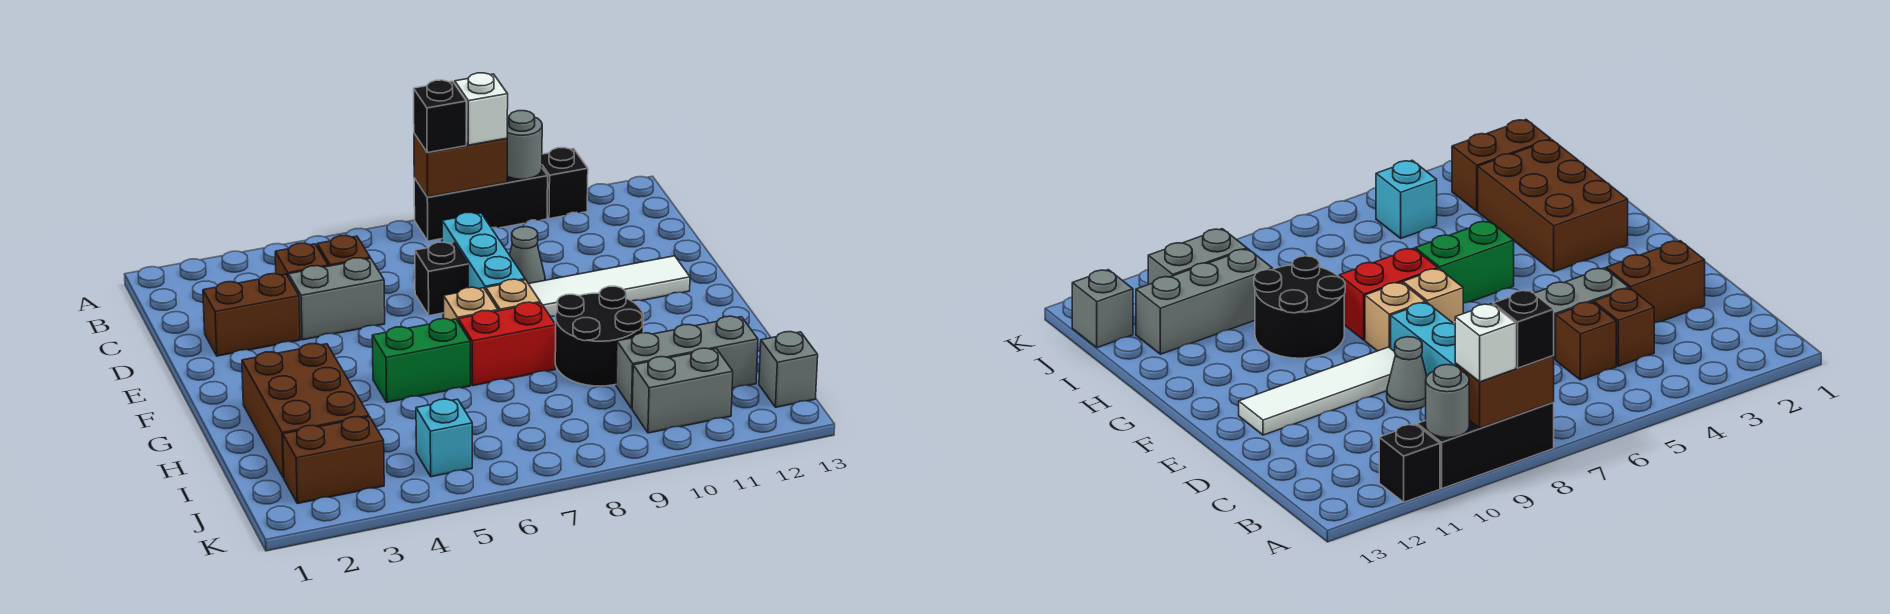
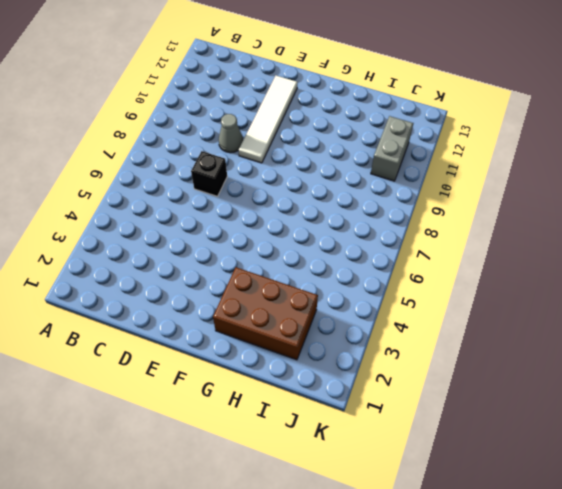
none -> black 1x3 brick [414,168,548,241]
none -> black 1x1 brick [542,148,588,219]
none -> brown 1x1 brick [275,243,328,276]

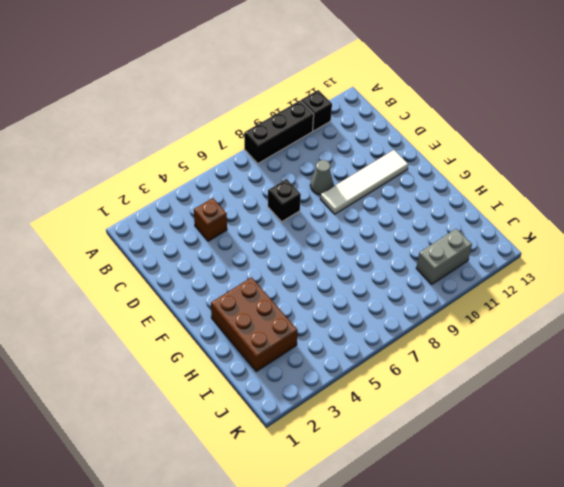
none -> brown 1x1 brick [317,236,370,266]
none -> cyan 1x3 brick [442,213,525,290]
none -> brown 1x2 brick [203,274,300,356]

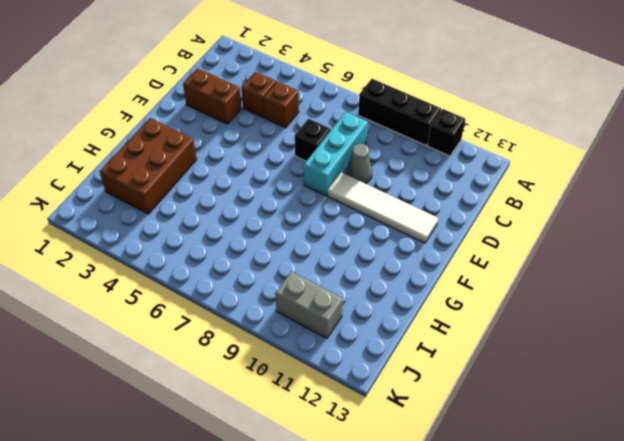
none -> grey 1x2 brick [288,258,385,340]
none -> tan 1x1 brick [444,287,498,321]
none -> tan 1x1 brick [486,279,540,311]

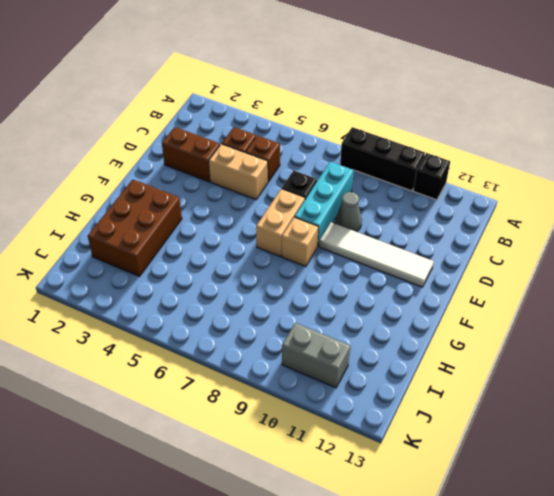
tan 1x2 brick [209,144,268,199] -> grey 1x2 brick [288,258,385,340]
tan 1x2 brick [256,189,305,256] -> tan 1x1 brick [444,287,498,321]
none -> green 1x2 brick [372,318,470,402]
none -> red 1x2 brick [458,302,556,386]
none -> black 2x2 round brick [555,286,644,386]

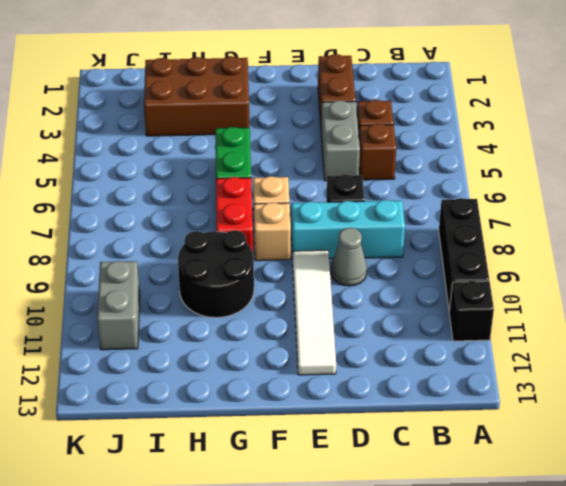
none -> grey 1x3 brick [616,316,758,408]
none -> brown 1x2 brick [283,417,384,504]
none -> cyan 1x1 brick [416,399,472,477]

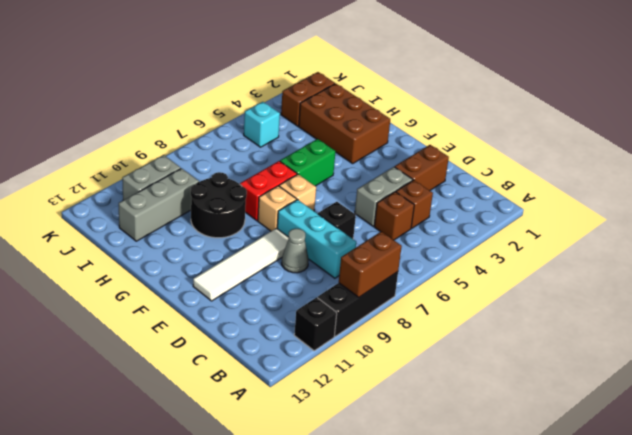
none -> grey 1x1 brick [759,332,818,407]
none -> grey 1x1 round brick [507,111,542,179]
none -> black 1x1 brick [414,80,466,153]

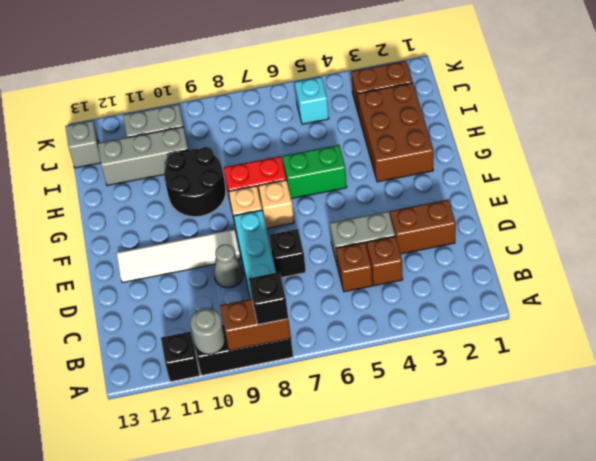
none -> white 1x1 brick [455,73,508,145]

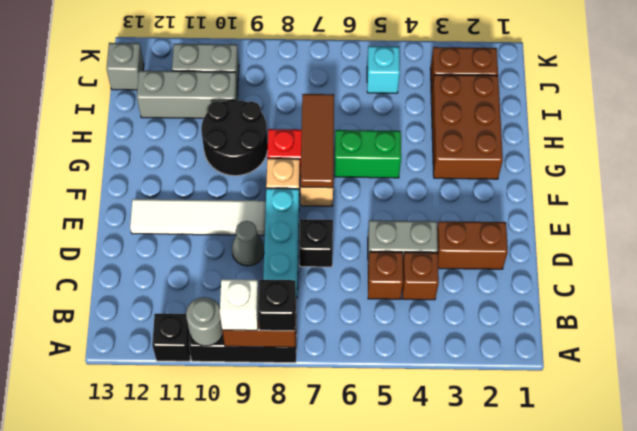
brown 1x3 tile [301,94,334,188] -> none

